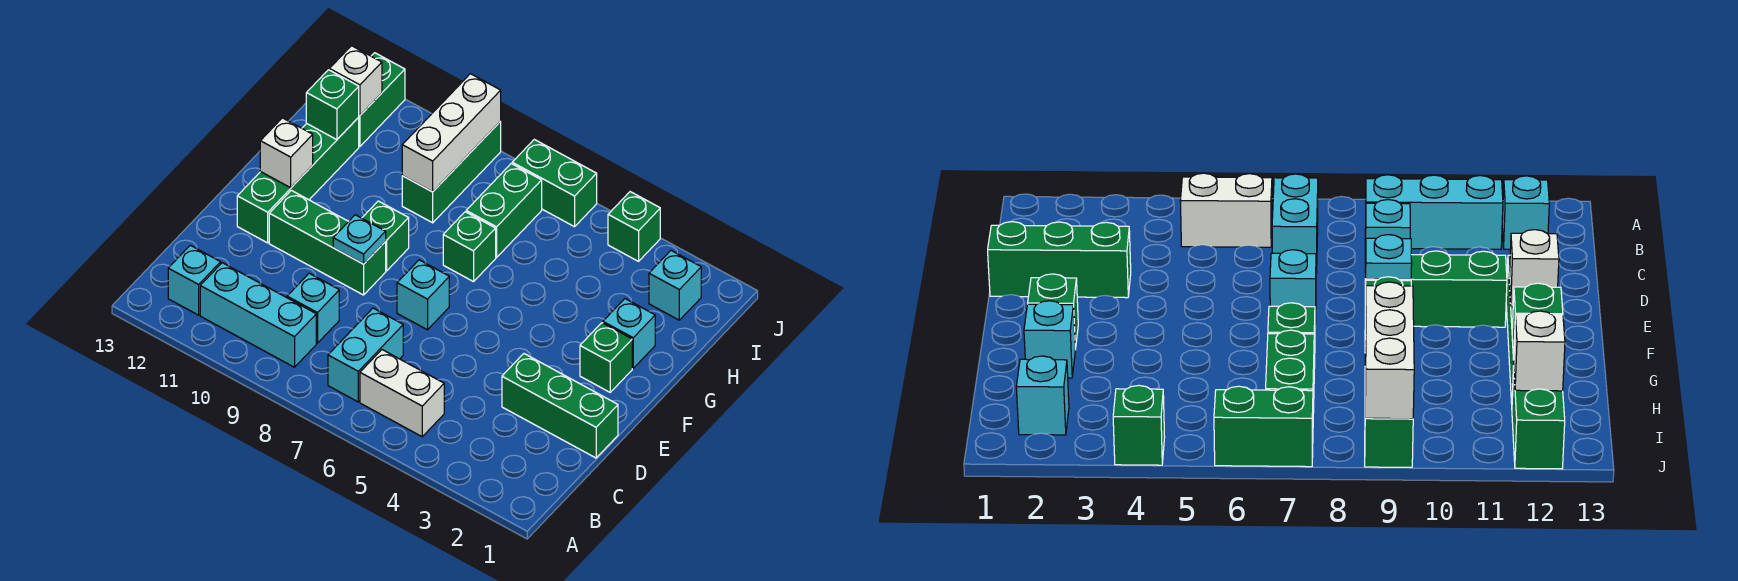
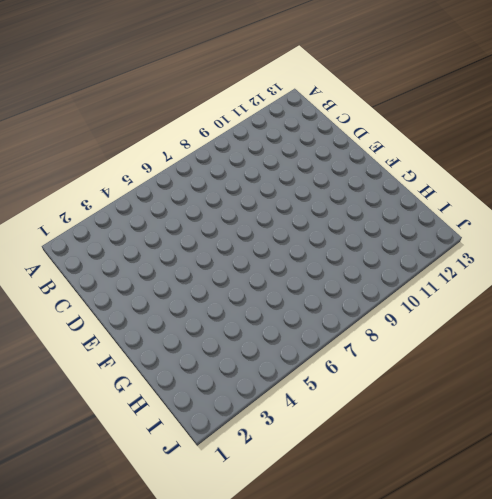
none -> white 1x2 brick [360,350,444,437]
none -> cyan 1x2 brick [328,308,403,402]
none -> cyan 1x3 brick [200,263,316,367]

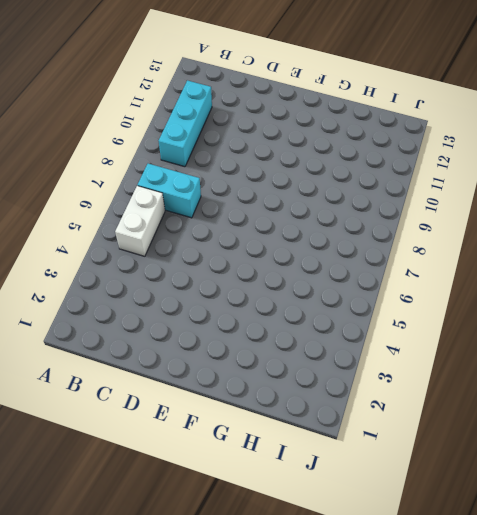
none -> cyan 1x1 brick [168,245,221,315]
none -> cyan 1x1 brick [287,273,339,343]
none -> green 1x3 brick [502,354,618,458]

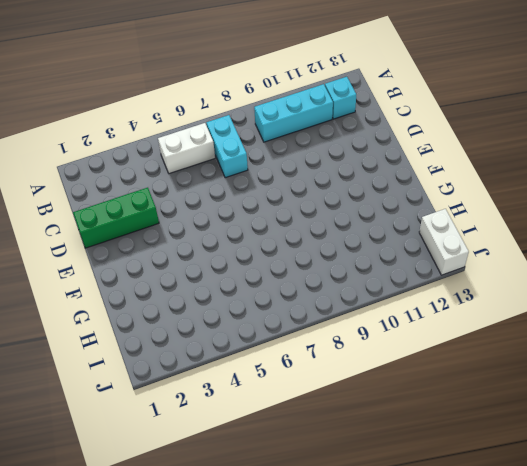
white 1x2 brick [419,209,469,275] -> none
none -> cyan 1x1 brick [287,273,339,343]
none -> cyan 1x1 brick [397,260,449,330]
none -> green 1x3 brick [269,190,386,295]

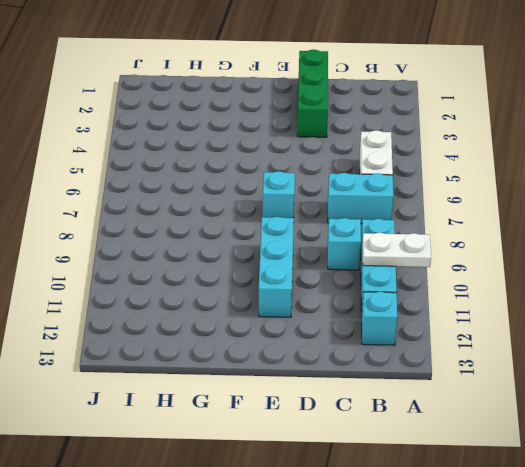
white 1x2 plate [363,233,431,267] -> none
cyan 1x3 brick [259,217,294,317] -> green 1x3 brick [269,190,386,295]
none -> green 1x4 brick [237,118,359,243]
none -> green 1x1 brick [580,323,632,392]
none -> green 1x1 brick [362,201,409,271]

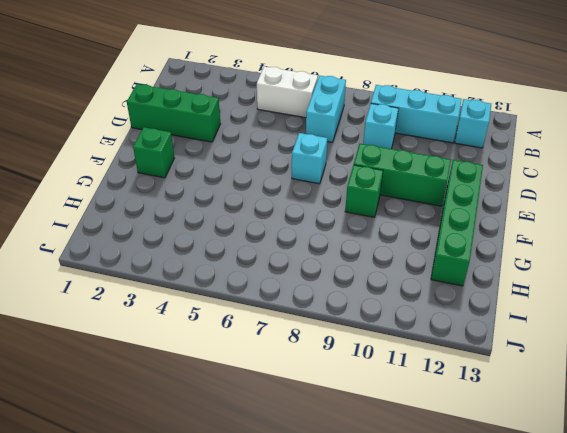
none -> cyan 1x1 brick [603,299,655,368]
none -> green 1x1 brick [443,212,496,282]
none -> green 1x2 brick [466,164,542,257]

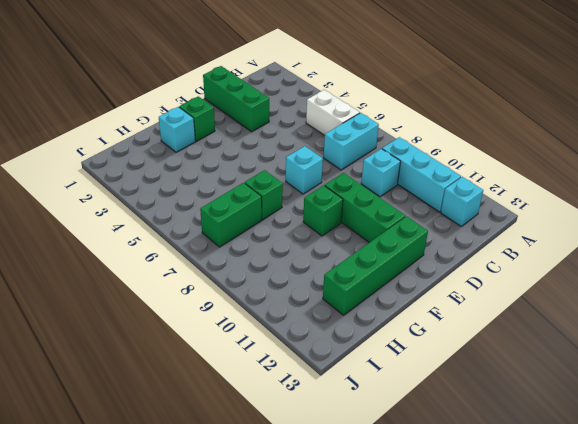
none -> green 1x3 brick [402,121,501,223]
none -> cyan 1x1 brick [649,251,701,320]
none -> green 1x2 brick [358,53,405,147]

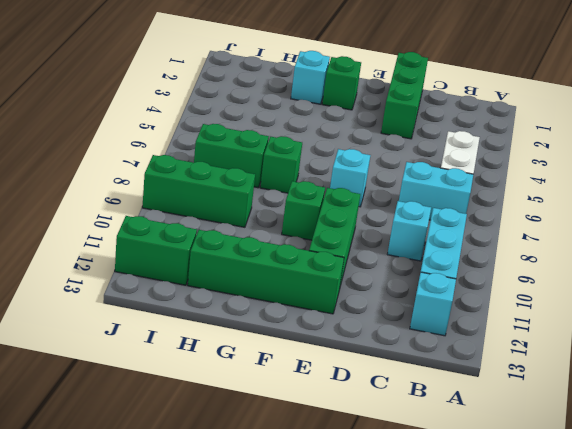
none -> cyan 1x1 brick [649,251,701,320]
none -> green 1x1 brick [608,192,660,261]
none -> green 1x2 brick [512,139,597,227]

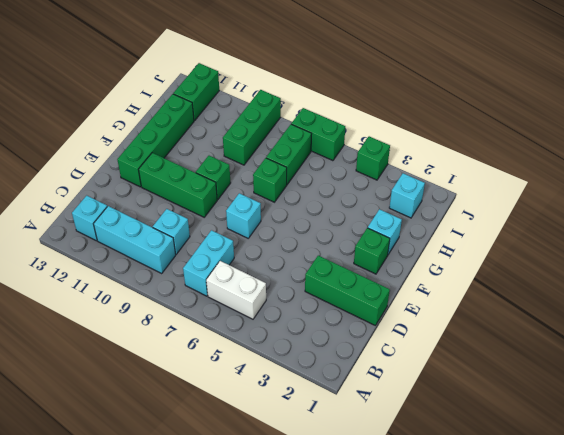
none -> cyan 1x1 plate [333,215,386,264]
none -> white 1x1 brick [260,118,313,188]
none -> white 1x3 brick [402,74,501,192]

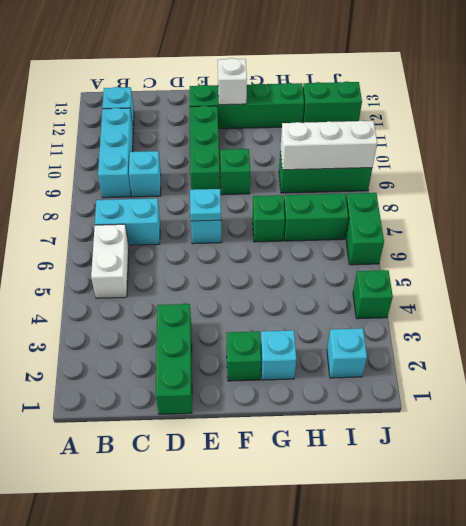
cyan 1x1 plate [190,189,221,221] -> cyan 1x1 plate moved to [333,215,386,264]
none -> green 1x1 brick [306,70,359,140]
none -> white 1x1 brick [330,46,382,116]

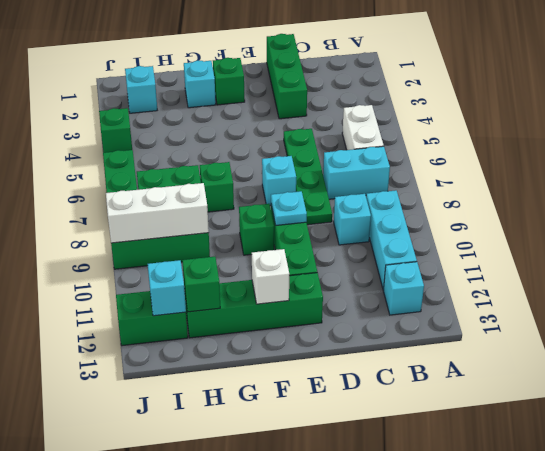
green 1x4 plate [284,129,332,225] -> none
cyan 1x1 brick [148,260,186,316] -> white 1x1 brick [330,46,382,116]

